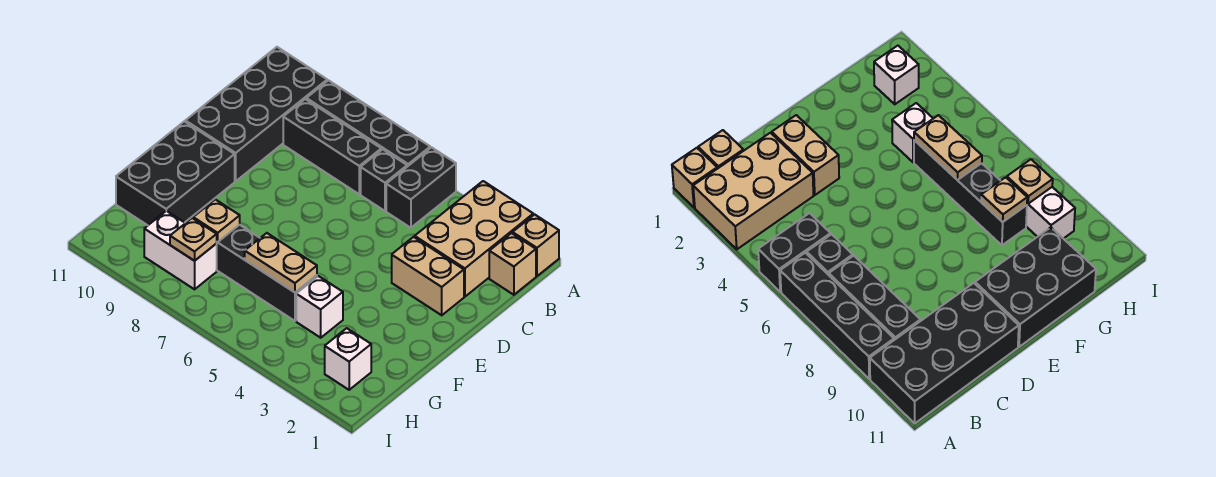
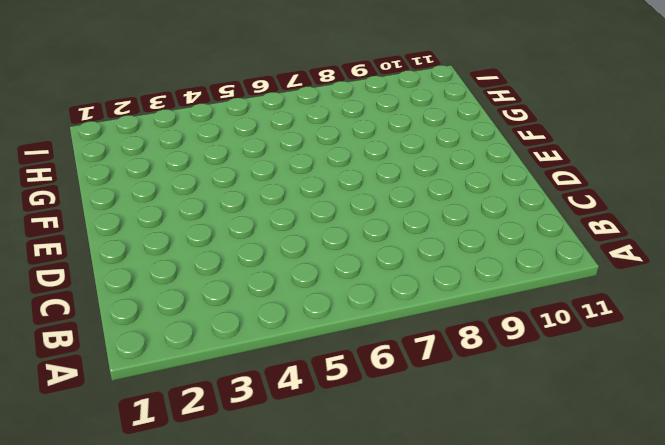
none -> tan 1x1 brick [513,214,559,276]
none -> tan 2x3 brick [415,181,533,297]
none -> black 1x2 brick [386,147,456,228]

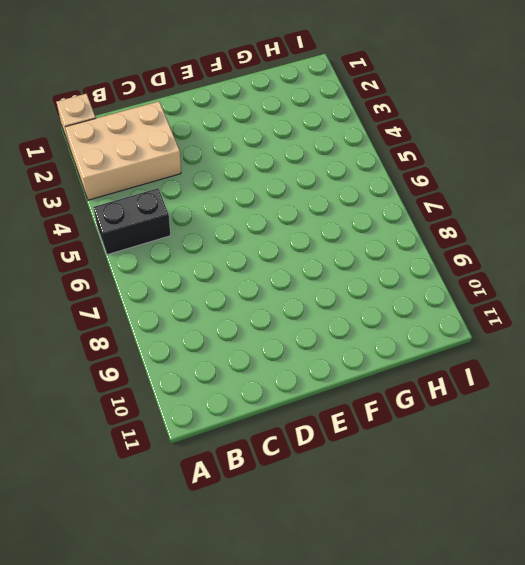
none -> black 1x4 brick [306,80,430,167]
none -> black 2x4 brick [185,47,327,181]
none -> tan 1x1 brick [489,233,536,295]

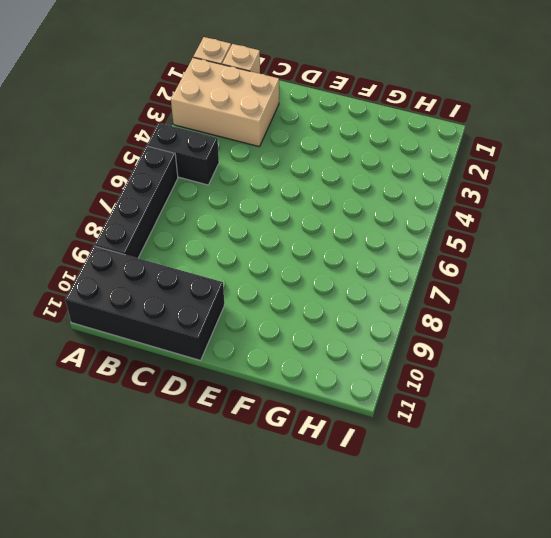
none -> black 1x1 brick [361,149,407,211]
none -> black 1x3 brick [283,99,381,194]
none -> tan 1x2 brick [392,237,464,315]

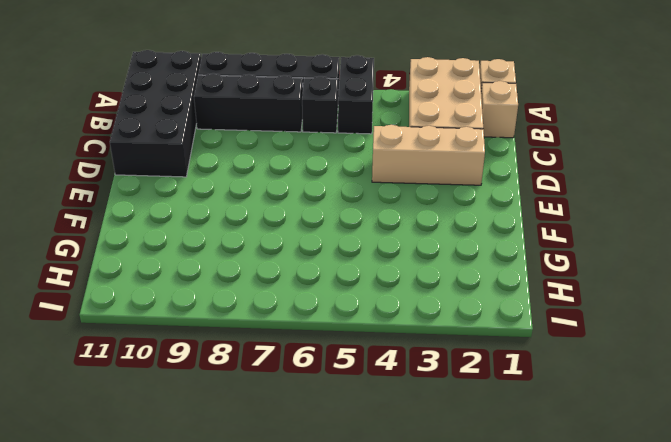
tan 1x3 brick [372,125,485,185] -> tan 1x2 brick [392,237,464,315]
none -> black 2x3 brick [116,121,235,225]
none -> white 1x1 brick [296,276,343,338]
none -> black 1x4 brick [216,225,317,321]

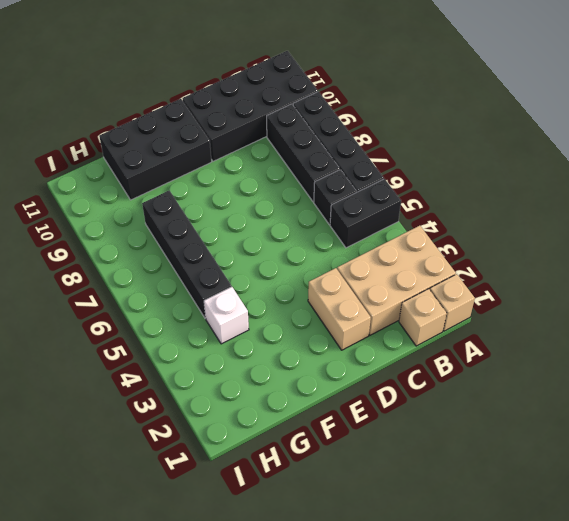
none -> white 1x1 brick [325,328,371,390]
none -> white 1x2 brick [144,211,217,289]
none -> tan 1x2 plate [245,233,317,292]

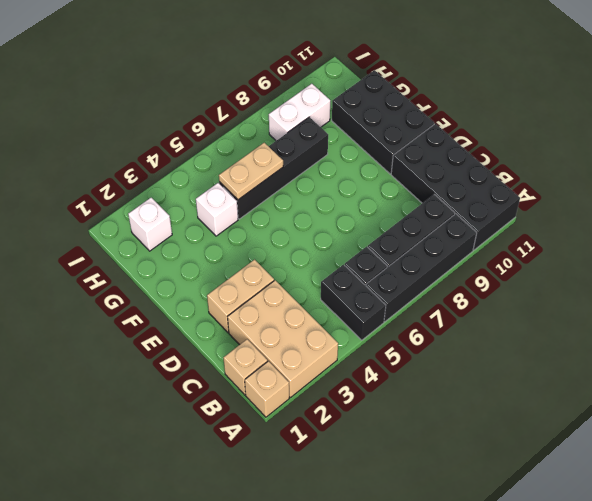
none -> tan 1x1 plate [193,199,240,242]
none -> tan 1x1 plate [170,218,217,261]

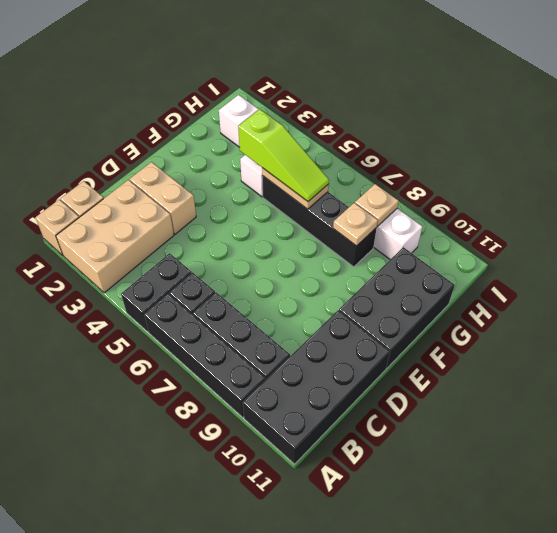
lime 1x3 slope [238,109,329,201] -> none

